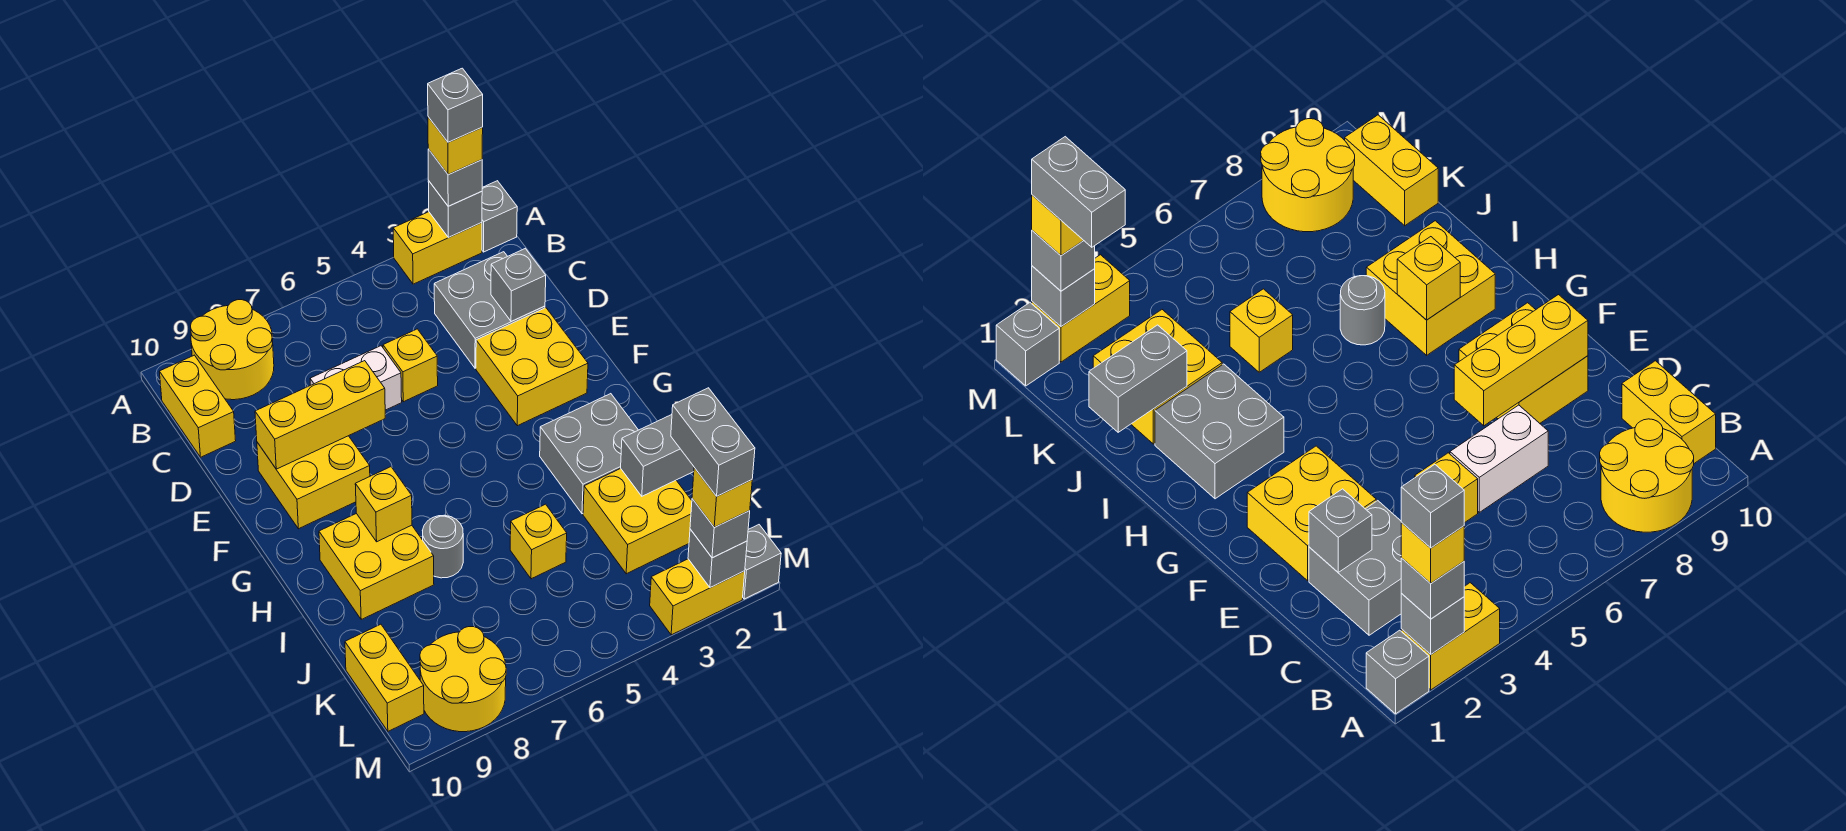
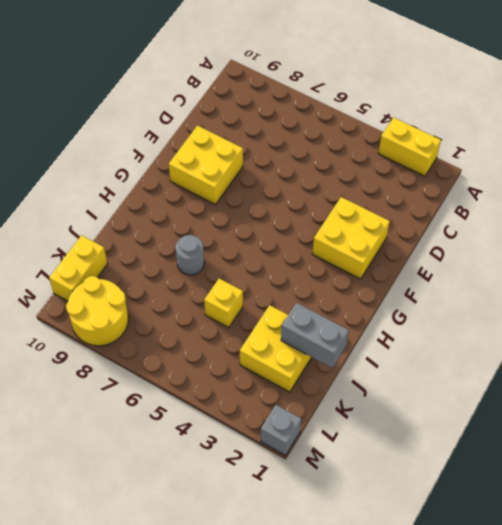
none -> grey 1x1 brick [482,181,517,252]
none -> yellow 2x2 round brick [191,300,274,400]
none -> yellow 1x2 brick [159,355,236,457]
none -> grey 2x2 brick [434,252,545,368]

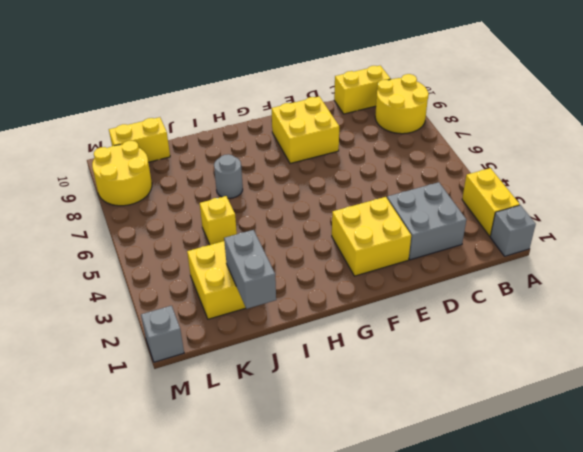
none -> yellow 1x1 brick [383,329,438,402]
none -> white 1x2 brick [310,346,402,410]
none -> grey 2x2 brick [540,394,638,514]
none -> yellow 2x2 brick [319,514,434,619]

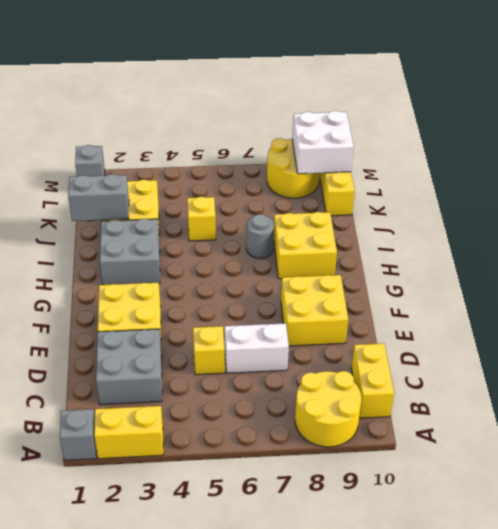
white 2x2 brick [292,111,354,174] -> none
none -> yellow 1x2 brick [650,559,745,635]
none -> grey 1x1 brick [428,181,482,238]
none -> grey 1x1 brick [491,249,546,322]
none -> yellow 1x3 brick [255,361,385,469]

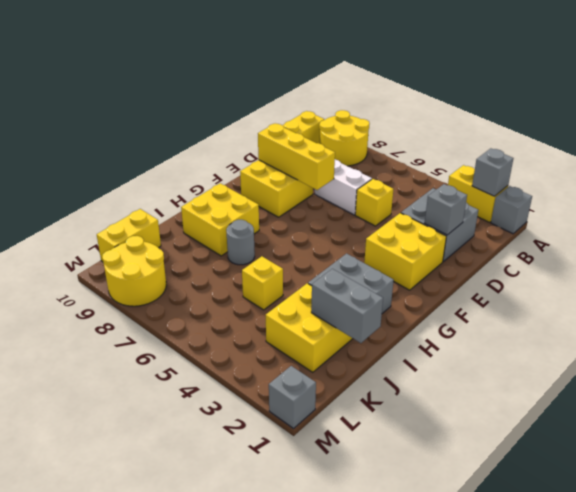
none -> yellow 1x2 brick [650,559,745,635]
none -> yellow 1x1 brick [355,467,412,542]
none -> grey 1x1 brick [688,529,747,588]
none -> grey 1x1 brick [428,149,482,206]

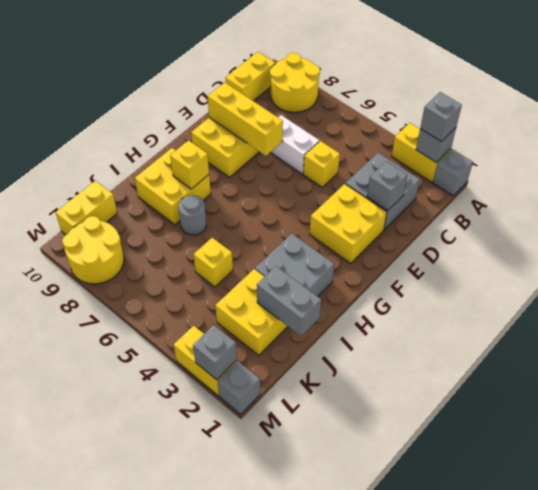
none -> grey 1x1 brick [690,499,750,558]
none -> yellow 1x1 brick [428,117,483,175]
none -> yellow 1x1 brick [692,468,752,527]
none -> grey 1x1 brick [428,68,483,142]

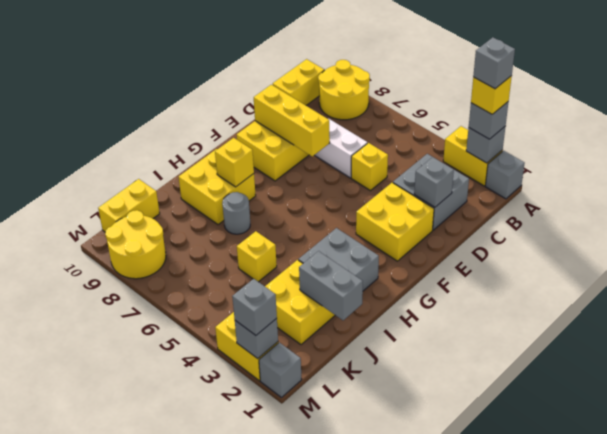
none -> yellow 1x1 brick [692,468,752,527]
none -> grey 1x2 brick [671,388,755,496]

